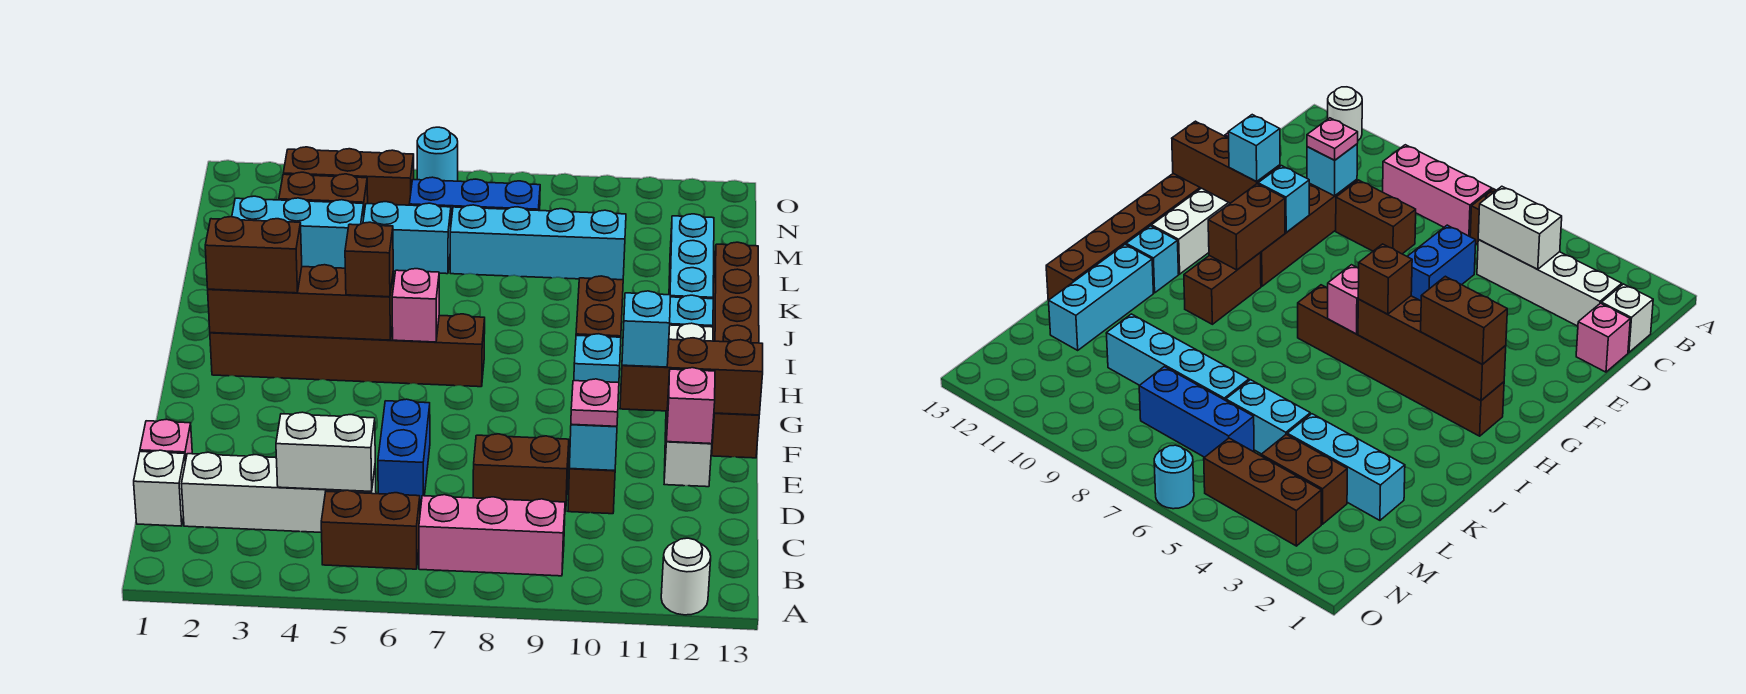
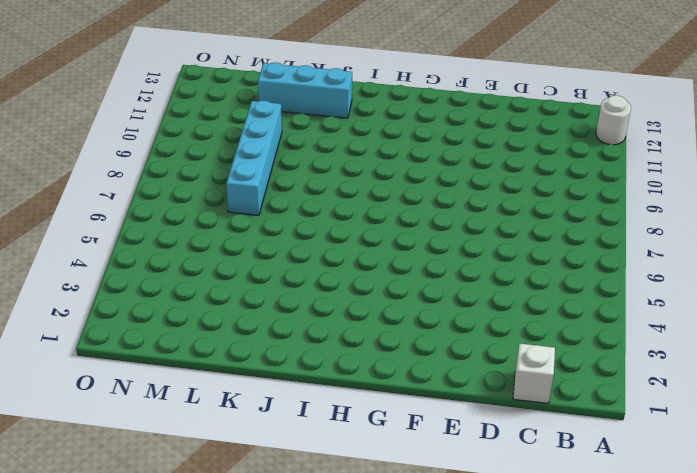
none -> brown 1x2 brick [321,490,420,569]
none -> pink 1x3 brick [419,495,565,576]
none -> white 1x4 brick [182,452,376,533]
none -> pink 1x1 brick [140,419,192,462]

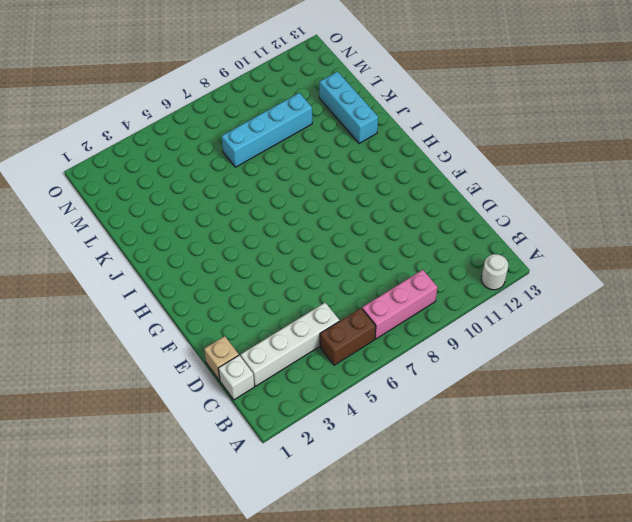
tan 1x1 brick [204,336,239,381] -> pink 1x1 brick [140,419,192,462]
none -> blue 1x2 brick [378,399,430,505]
none -> brown 1x2 brick [473,434,569,512]
none -> brown 1x4 brick [568,469,615,514]
none -> white 1x4 brick [664,323,713,487]

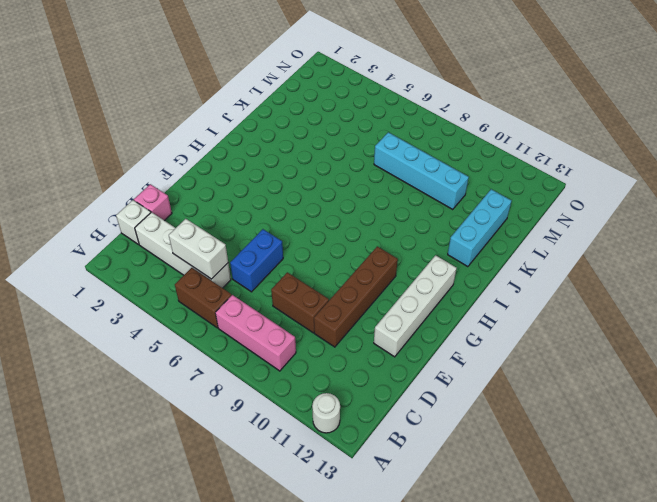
none -> brown 1x6 brick [712,242,759,458]
none -> brown 1x6 brick [210,314,485,387]
none -> brown 1x2 brick [1184,253,1261,324]
none -> cyan 1x1 brick [670,295,713,327]

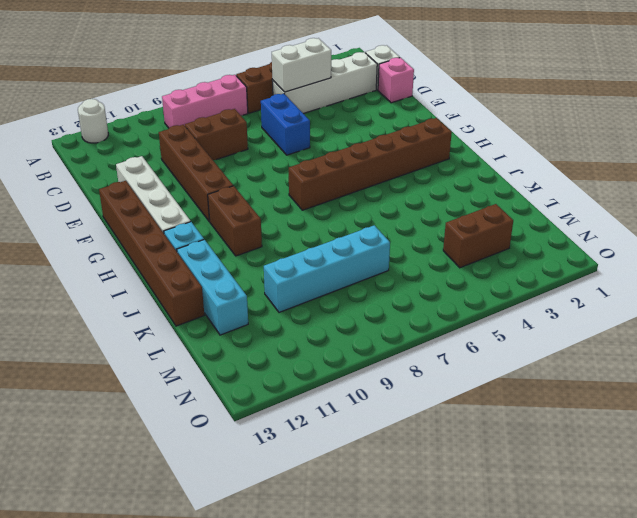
none -> cyan 1x3 brick [232,196,364,268]
none -> cyan 1x2 brick [363,202,451,274]
none -> blue 1x3 brick [409,177,540,221]
none -> brown 1x3 brick [283,147,414,205]

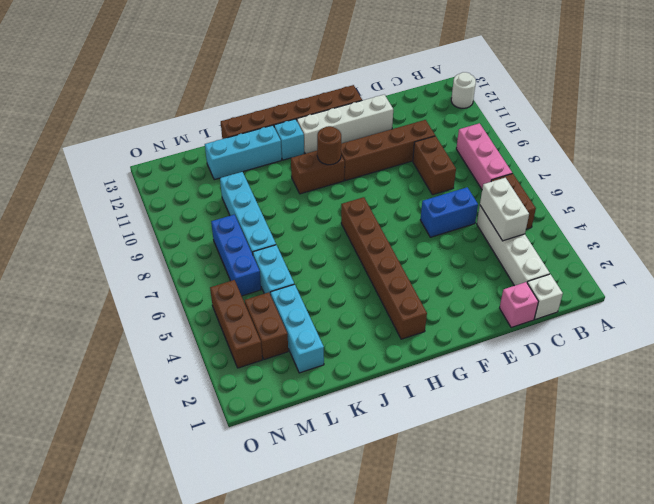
brown 1x1 round brick [317,126,341,165] -> brown 1x2 brick [576,276,623,337]
none -> cyan 1x1 round brick [417,127,458,181]
none -> cyan 1x1 brick [570,424,617,471]
none -> pink 1x1 brick [666,368,715,444]
none -> cyan 1x1 brick [574,334,621,383]

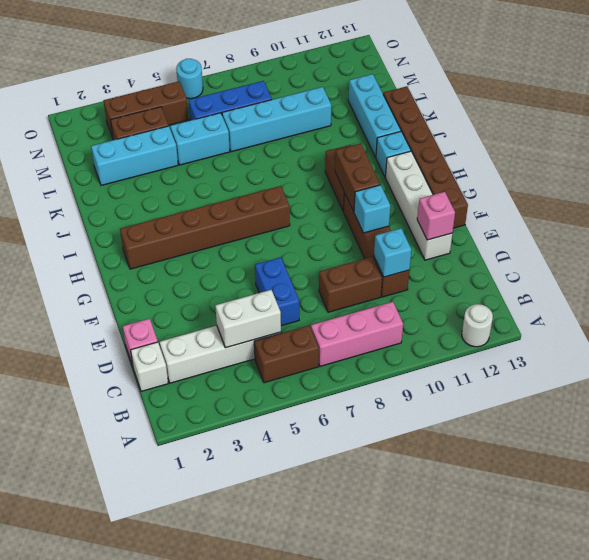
none -> brown 1x3 brick [620,338,763,415]
none -> brown 1x4 brick [208,265,394,340]
none -> pink 1x1 brick [392,269,439,342]
none -> pink 1x1 plate [571,379,619,426]

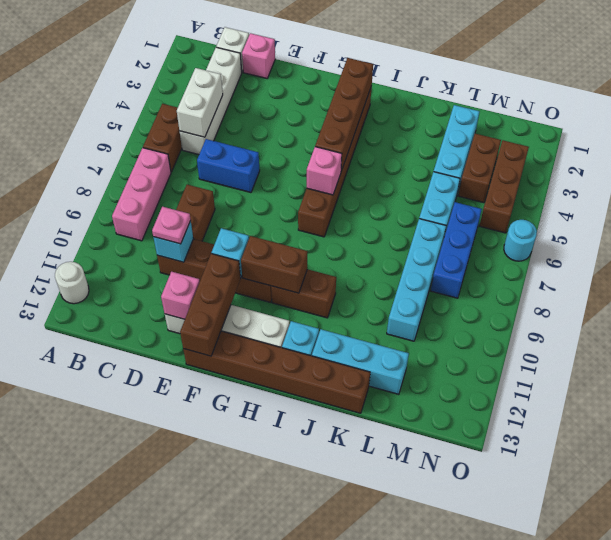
none -> cyan 1x1 brick [622,291,670,367]
none -> brown 1x2 brick [205,217,302,293]
none -> brown 1x1 brick [345,222,393,297]

